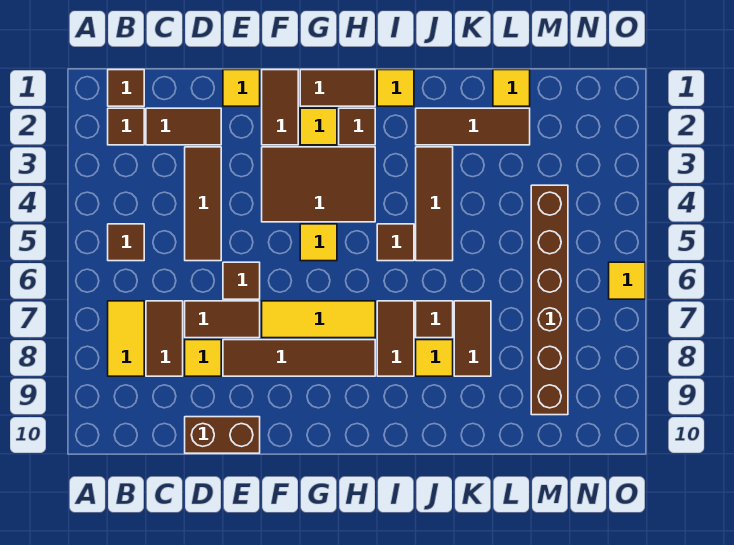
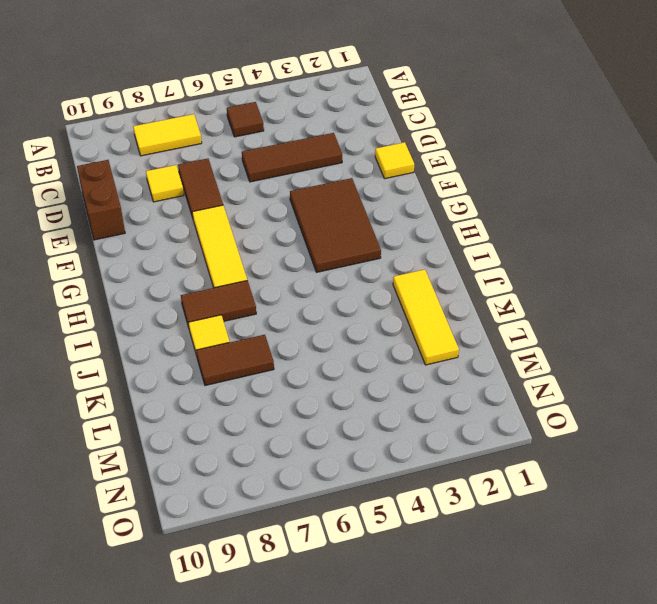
yellow 1x3 tile [393,269,459,365] -> brown 1x3 tile [416,108,530,145]
none -> brown 1x1 tile [108,70,144,106]
none -> brown 1x1 tile [108,108,144,145]
none -> brown 1x2 tile [146,108,221,145]
none -> brown 1x2 tile [146,301,183,376]

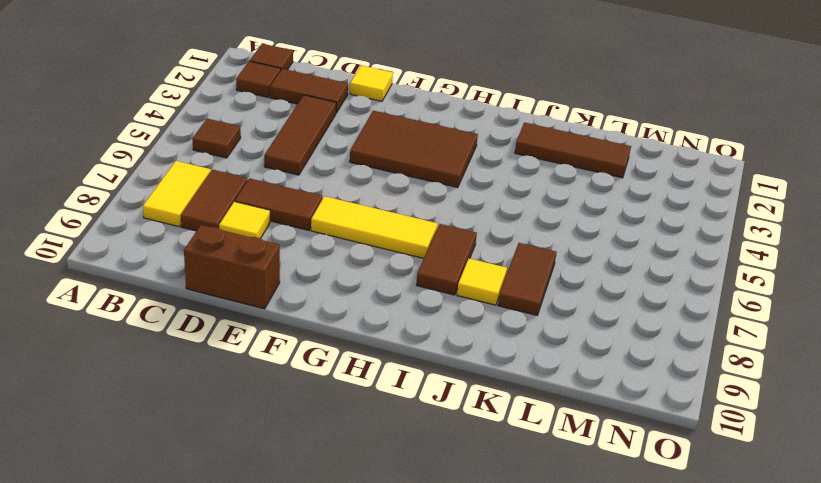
none -> brown 1x1 tile [223,262,260,299]
none -> brown 1x4 tile [223,340,375,376]
none -> brown 1x2 tile [262,70,298,145]
none -> brown 1x2 tile [300,70,375,106]

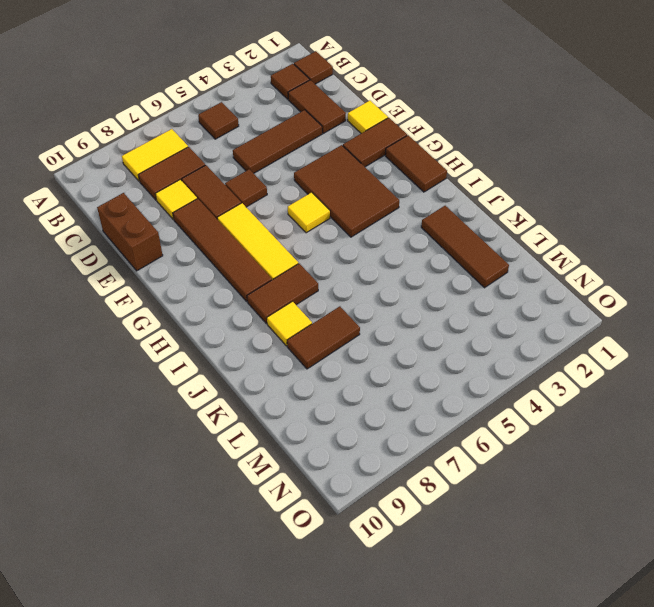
none -> yellow 1x1 tile [300,108,337,145]
none -> brown 1x1 tile [339,108,375,145]
none -> yellow 1x1 tile [377,70,414,106]
none -> brown 1x1 tile [377,224,414,261]

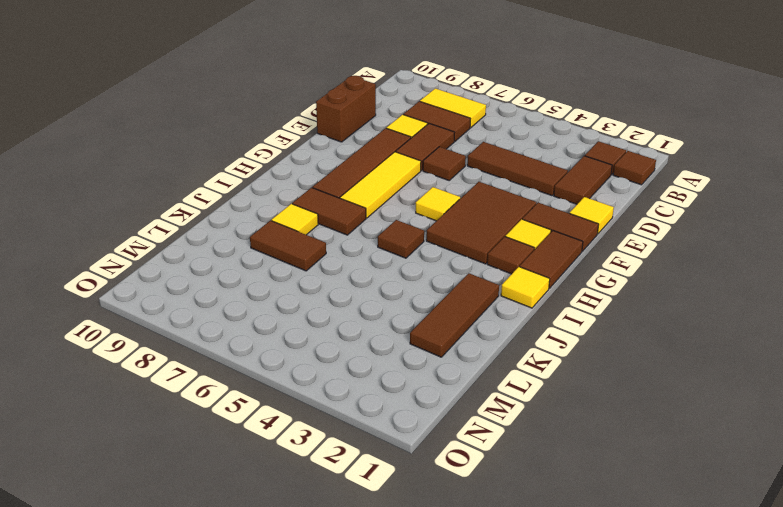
none -> brown 1x1 tile [108,224,144,261]
none -> brown 1x3 tile [416,147,453,261]
none -> brown 1x1 tile [416,301,453,338]
none -> yellow 1x1 tile [493,70,530,106]

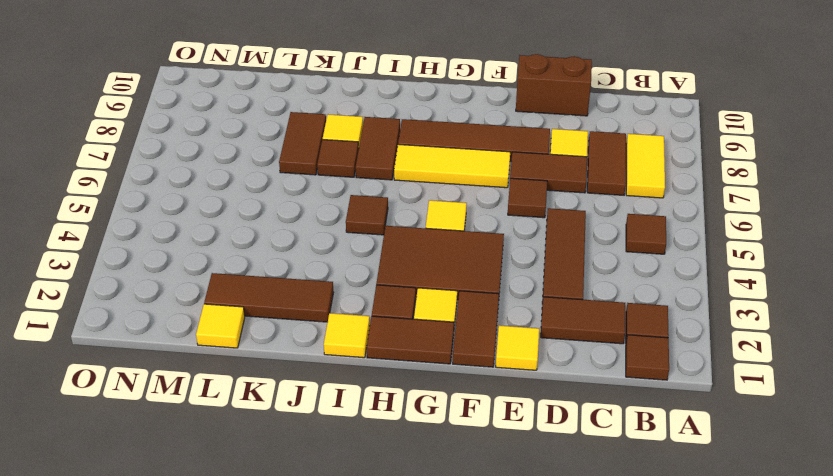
none -> brown 1x3 tile [416,147,453,261]
none -> brown 1x6 brick [531,185,568,415]
none -> yellow 1x1 tile [609,262,645,299]

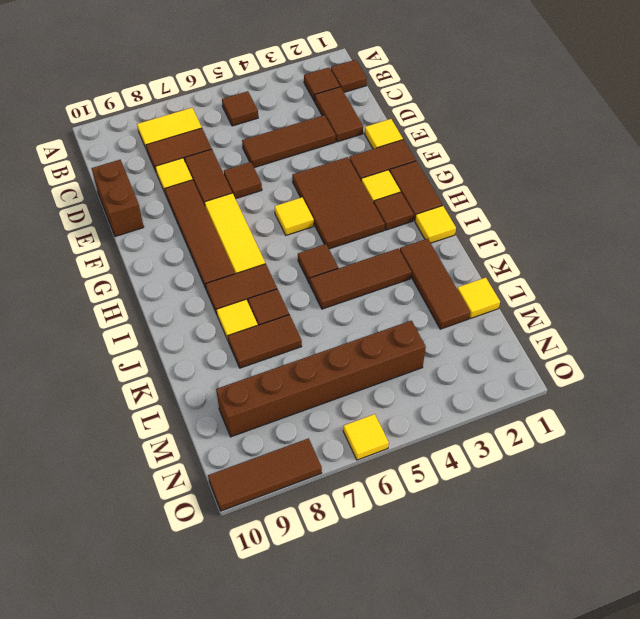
brown 1x3 tile [208,438,322,511] -> none

